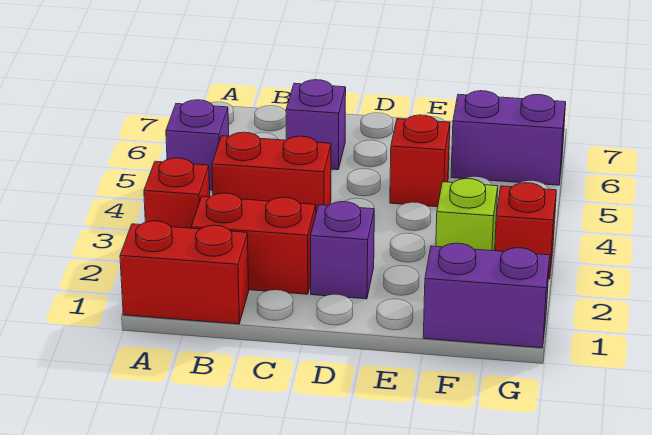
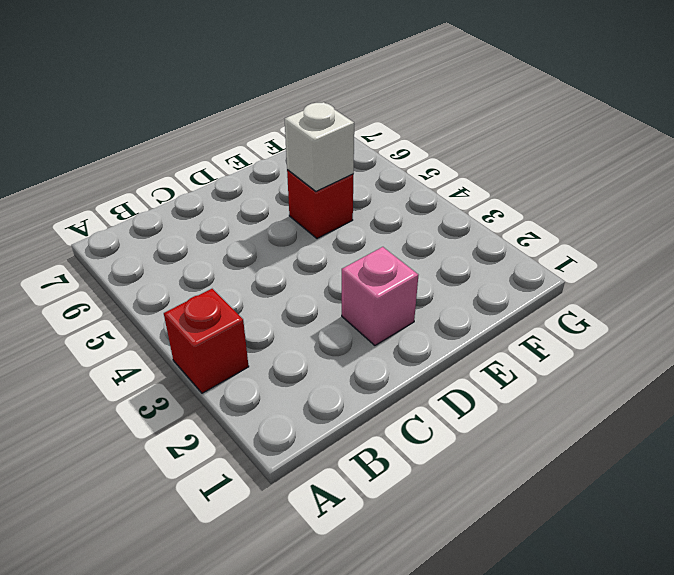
pink 1x1 brick [342,247,418,345] -> purple 1x1 brick [311,202,374,299]
white 1x1 brick [285,102,354,191] -> none
none -> red 1x2 brick [120,221,249,324]
none -> purple 1x1 brick [166,100,229,190]
none -> red 1x2 brick [191,193,316,294]

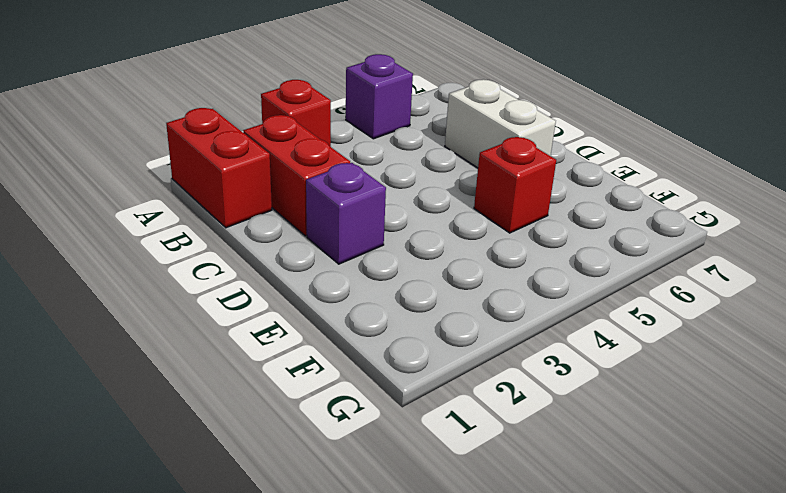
white 1x2 brick [445,79,556,168] -> purple 1x1 brick [286,80,346,170]
none -> red 1x2 brick [212,132,331,212]
none -> purple 1x2 brick [423,243,550,348]
none -> lime 1x1 brick [436,179,498,251]

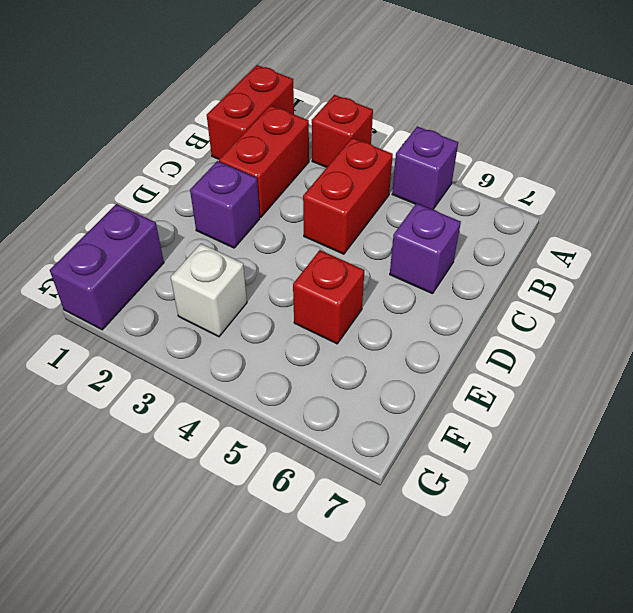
white 1x1 brick [171,244,247,337] -> lime 1x1 brick [436,179,498,251]
none -> purple 1x2 brick [451,91,566,185]
none -> red 1x1 brick [495,183,556,279]

